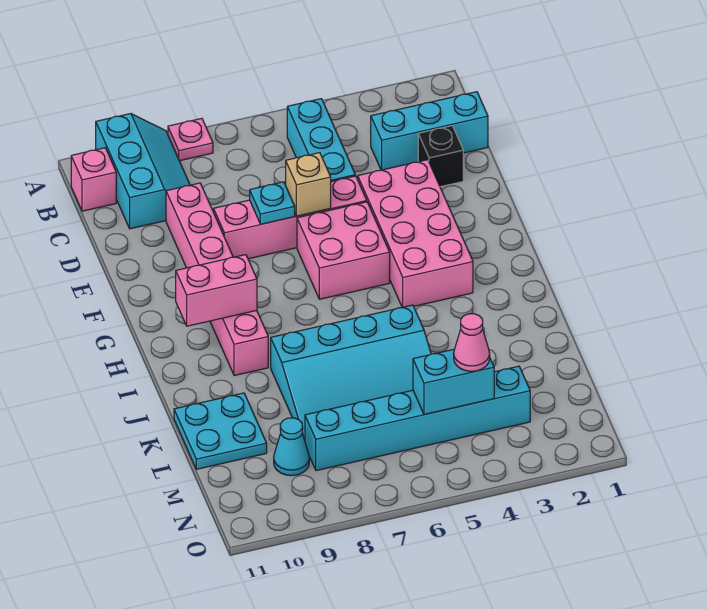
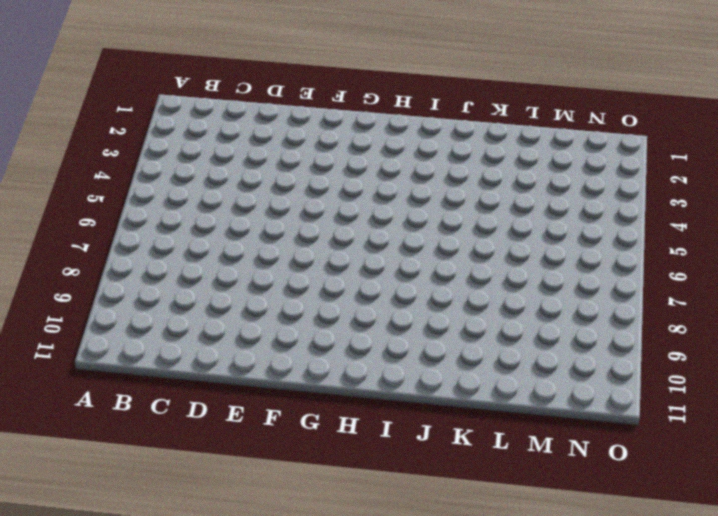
none -> pink 1x1 plate [168,118,213,161]
none -> cyan 2x3 slope [96,114,190,229]
none -> cyan 1x3 brick [287,99,355,182]

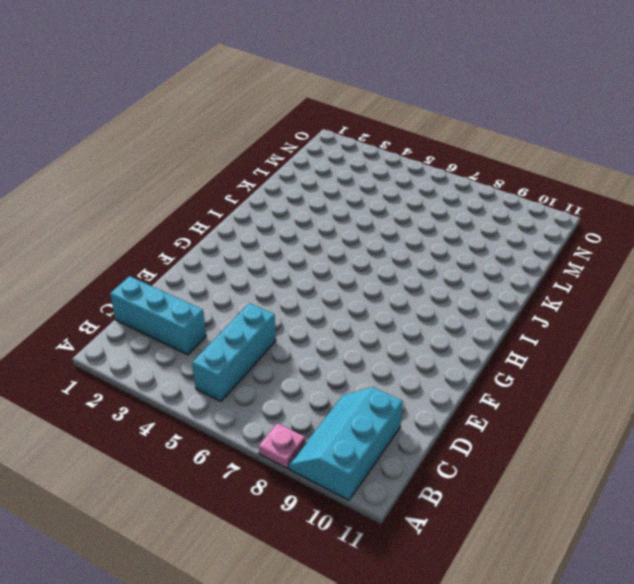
none -> pink 1x1 brick [71,148,116,211]
none -> black 1x1 brick [418,126,463,187]
none -> pink 1x6 brick [166,183,268,376]

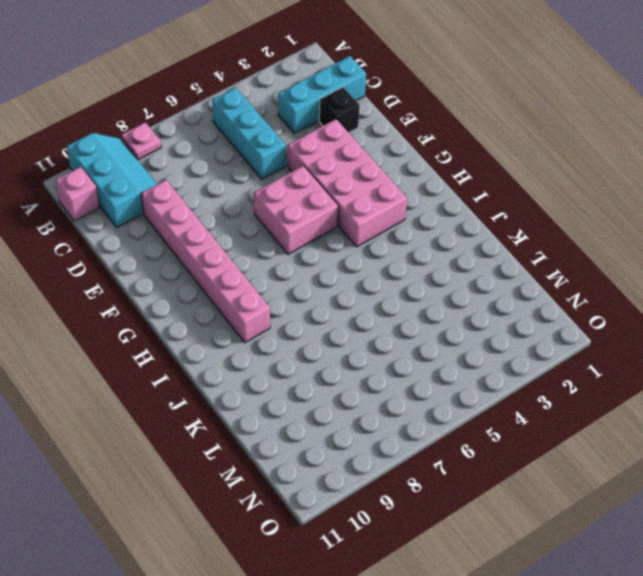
none -> pink 1x4 brick [214,176,367,259]
none -> cyan 3x4 slope [271,305,431,440]
none -> cyan 2x2 plate [174,393,267,469]

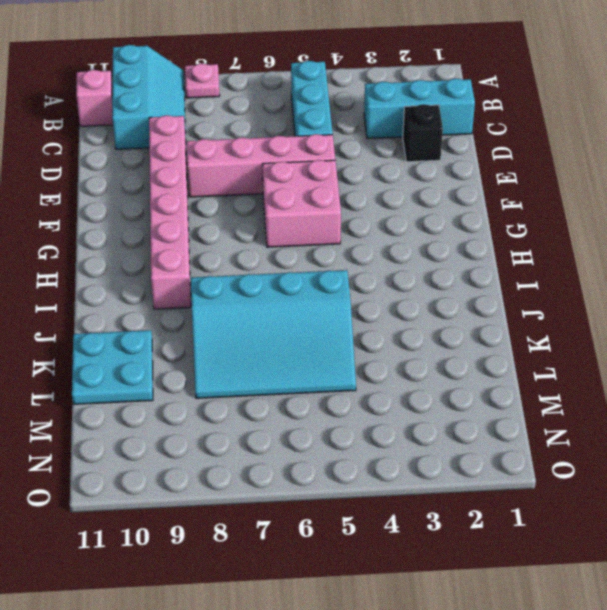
none -> pink 2x4 brick [358,160,473,307]
none -> cyan 1x6 brick [305,366,530,471]
none -> cyan 1x1 cone [274,418,309,476]

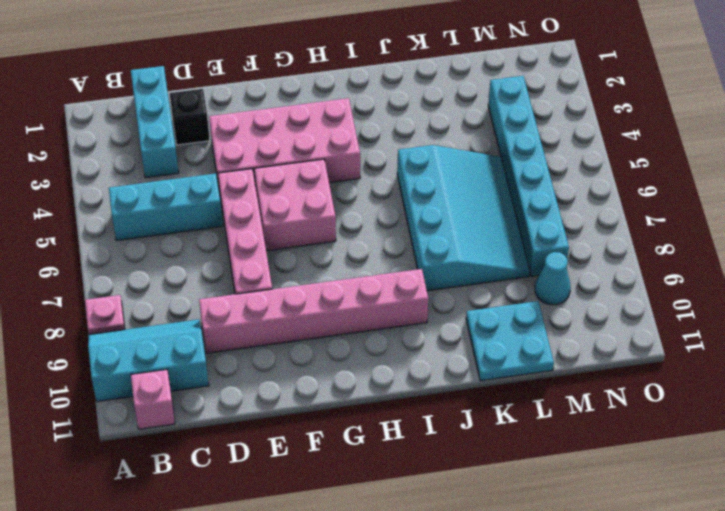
none -> tan 1x1 brick [286,153,331,216]
none -> cyan 1x1 plate [250,182,295,224]
none -> pink 1x2 brick [176,255,257,326]

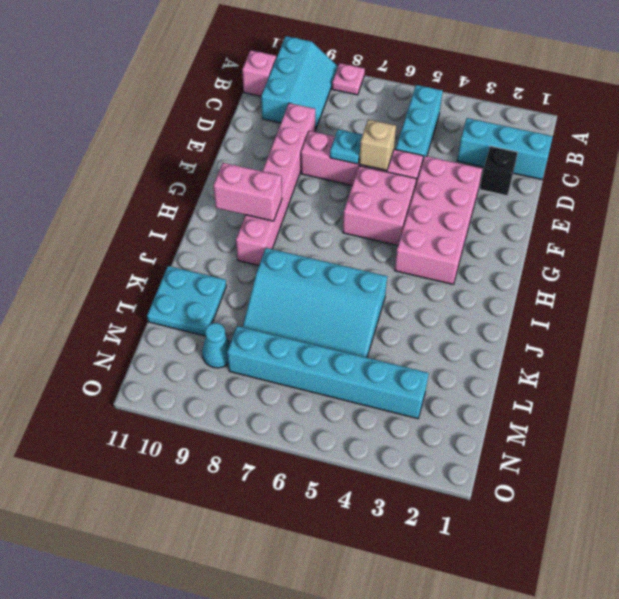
none -> cyan 1x2 brick [413,349,494,414]
none -> pink 1x1 cone [454,314,490,371]

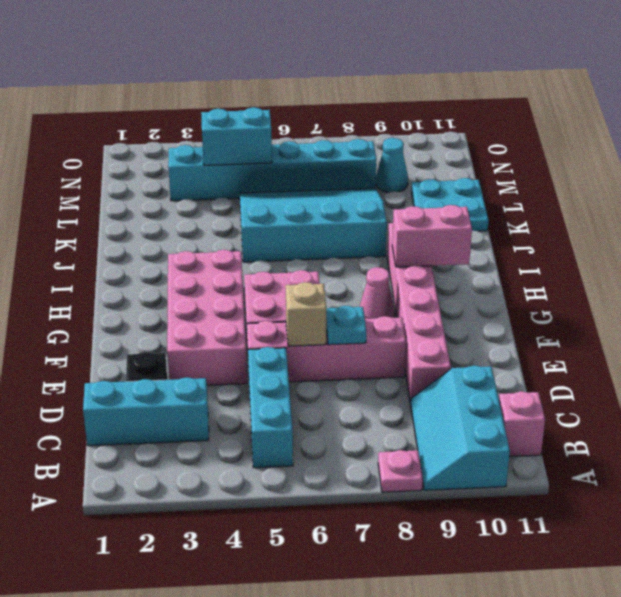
pink 1x1 cone [359,267,395,319] -> pink 1x1 cone moved to [454,314,490,371]

